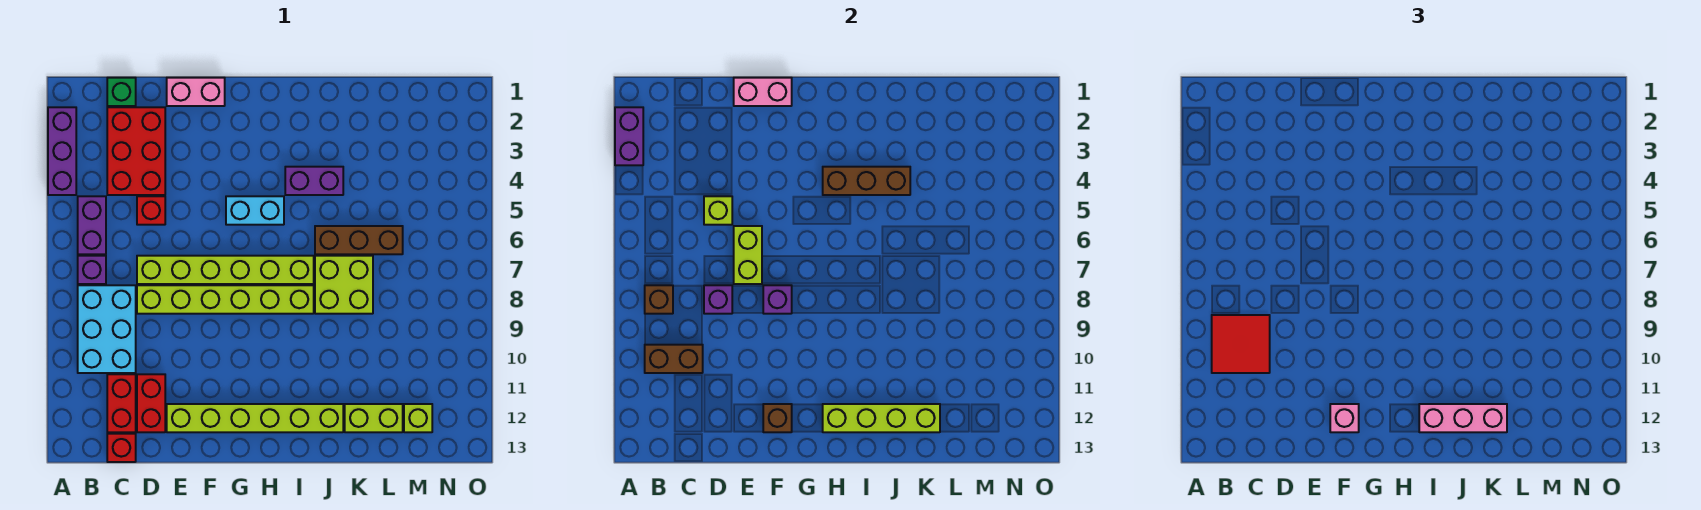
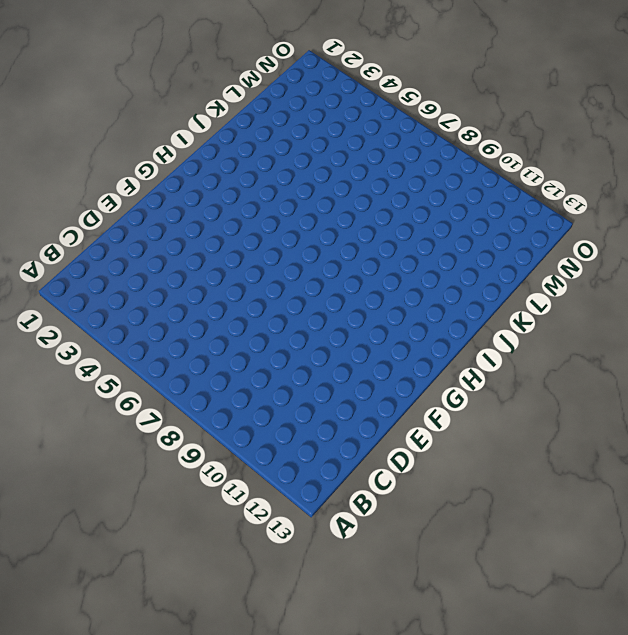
none -> purple 1x3 brick [48,107,76,195]
none -> purple 1x2 brick [78,196,106,254]
none -> purple 1x1 brick [78,256,106,284]
none -> cyan 2x3 brick [78,285,136,373]

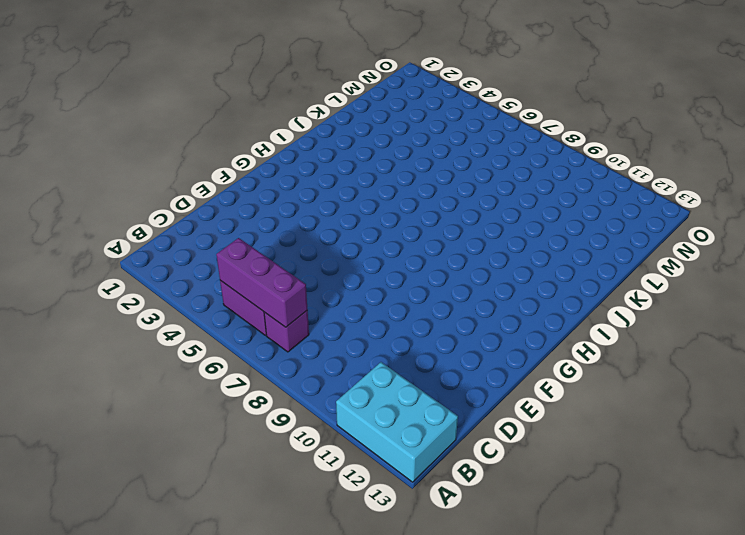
cyan 2x3 brick [336,362,458,482] -> cyan 2x3 brick moved to [78,285,136,373]
purple 1x3 brick [216,238,308,327] -> purple 1x3 brick moved to [48,107,76,195]
none -> green 1x1 brick [107,78,136,106]
none -> red 2x3 brick [107,107,165,195]
none -> red 1x2 brick [107,374,136,432]
none -> red 1x1 brick [107,434,136,462]

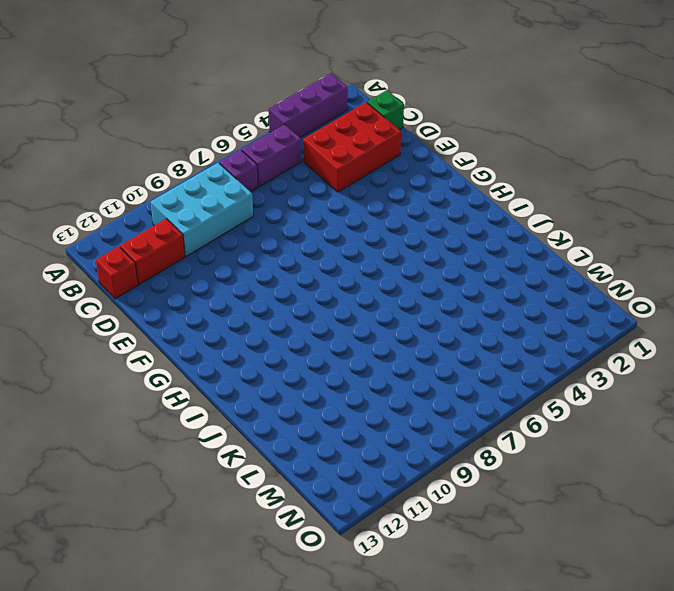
none -> red 1x1 brick [137,196,165,225]
none -> lime 1x6 brick [137,256,314,284]
none -> lime 1x6 brick [137,285,314,314]
none -> red 1x2 brick [137,374,165,432]

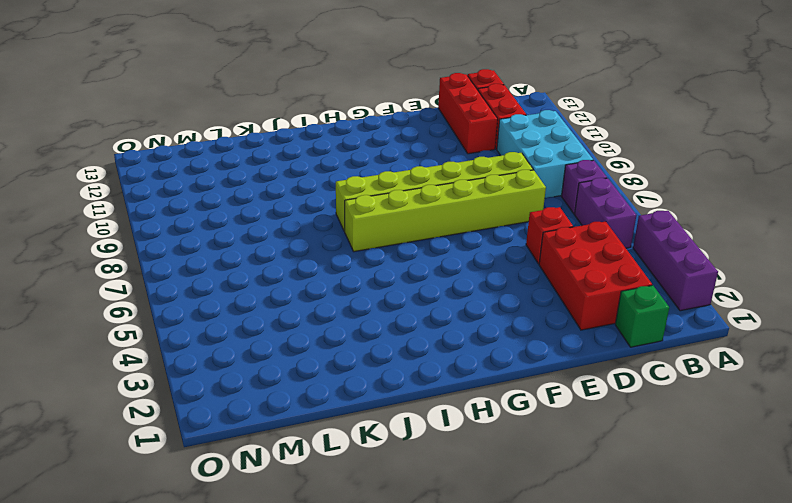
red 1x3 brick [438,73,498,154] -> red 1x2 brick [137,374,165,432]
none -> pink 1x2 brick [167,78,225,106]
none -> lime 1x6 brick [167,404,343,432]
none -> cyan 1x2 brick [226,196,284,225]
none -> purple 1x2 brick [285,167,343,195]

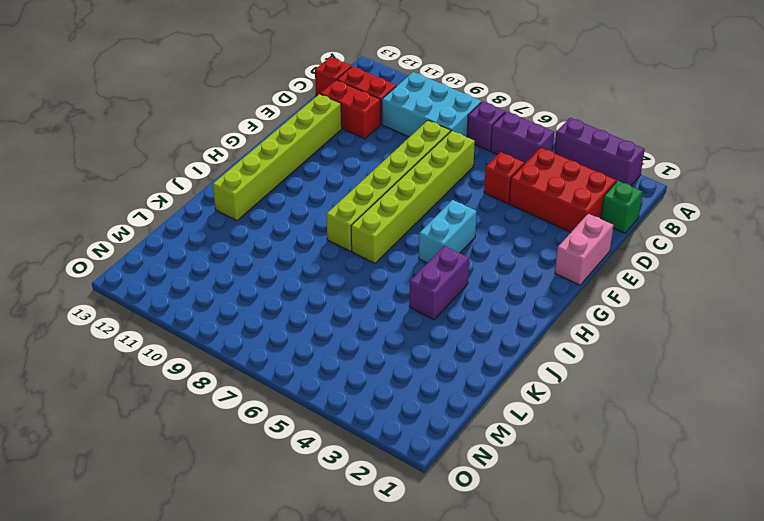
none -> brown 1x3 brick [315,226,403,254]
none -> lime 2x2 brick [315,256,373,314]
none -> lime 1x2 brick [345,404,403,432]
none -> lime 1x1 brick [404,404,432,432]

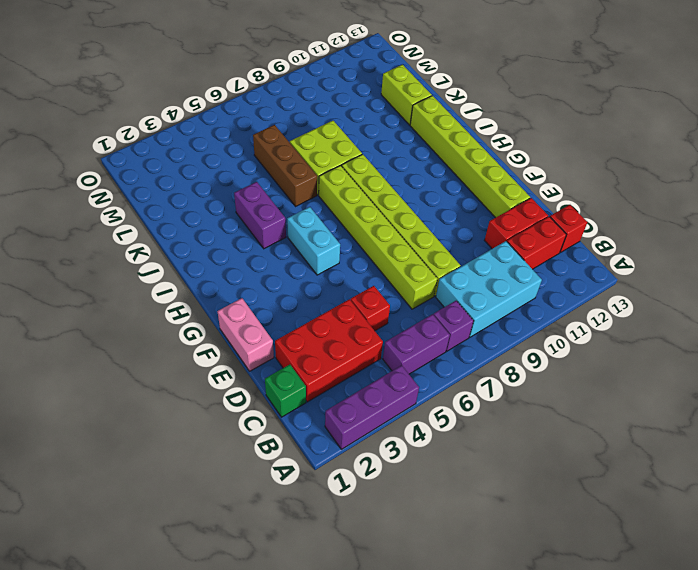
none -> lime 1x1 brick [404,404,432,432]
none -> purple 1x2 brick [615,107,643,165]
none -> brown 1x1 brick [645,285,673,314]
none -> brown 1x2 brick [645,345,703,373]

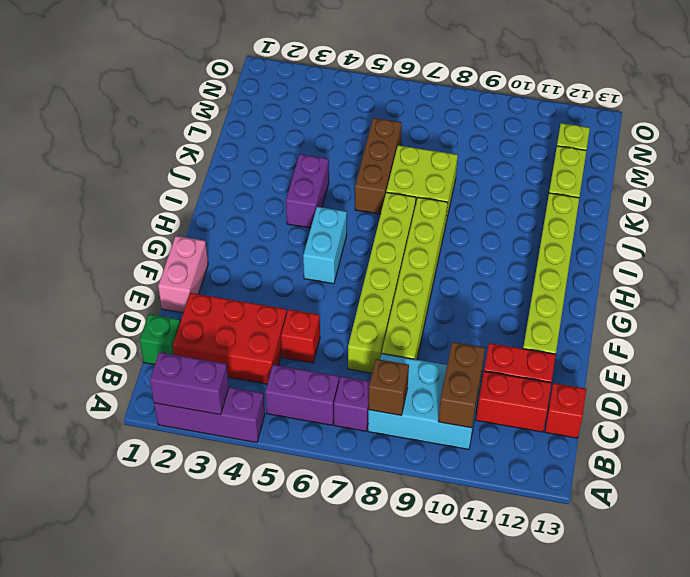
none -> lime 1x1 brick [704,196,732,225]
none -> purple 1x1 brick [704,285,732,314]
none -> pink 1x2 brick [734,78,792,106]
none -> lime 1x2 brick [734,226,762,284]

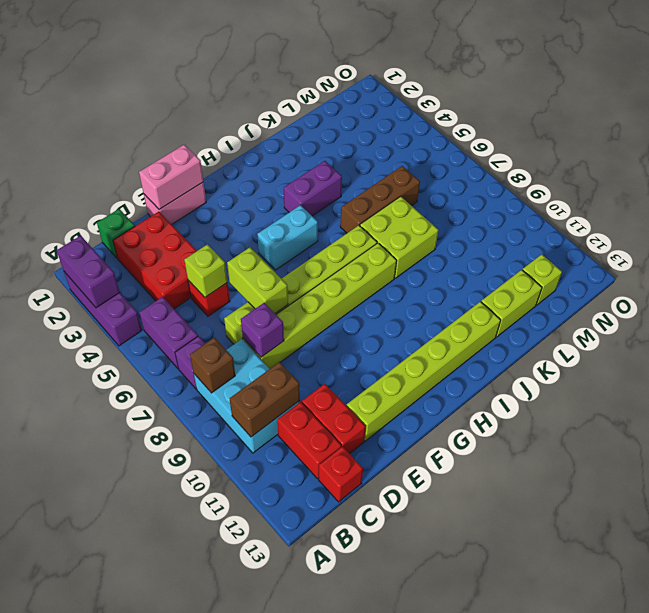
none -> purple 1x1 brick [763,285,792,314]
none -> brown 1x1 brick [763,404,792,432]
none -> brown 1x3 brick [823,167,910,195]
none -> lime 1x4 brick [823,404,940,432]

